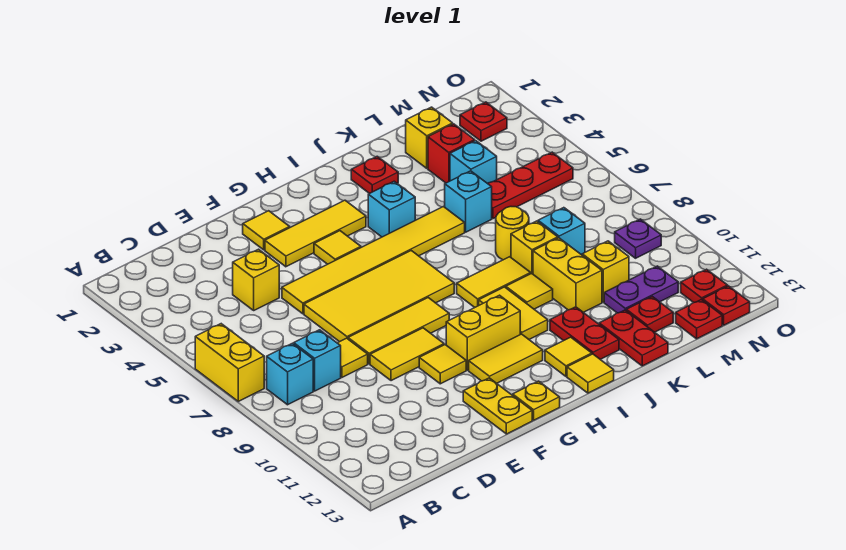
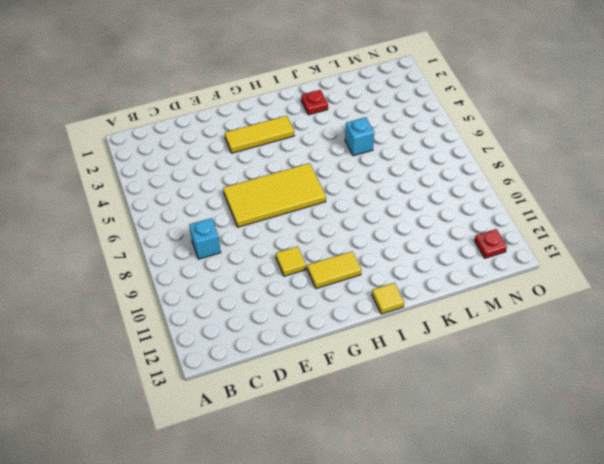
none -> yellow 1x2 brick [195,324,264,401]
none -> cyan 1x1 brick [267,343,313,405]
none -> yellow 1x1 brick [233,249,279,310]
none -> yellow 1x1 tile [338,338,368,377]

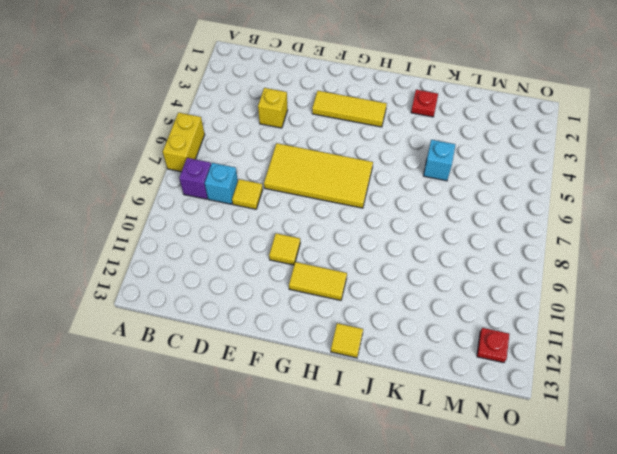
purple 1x1 brick [179,158,211,199] -> cyan 1x1 brick [267,343,313,405]
none -> yellow 1x6 tile [282,207,465,314]
none -> yellow 1x3 tile [348,298,449,364]
none -> yellow 1x2 tile [370,328,444,381]
none -> yellow 1x1 tile [243,211,290,250]

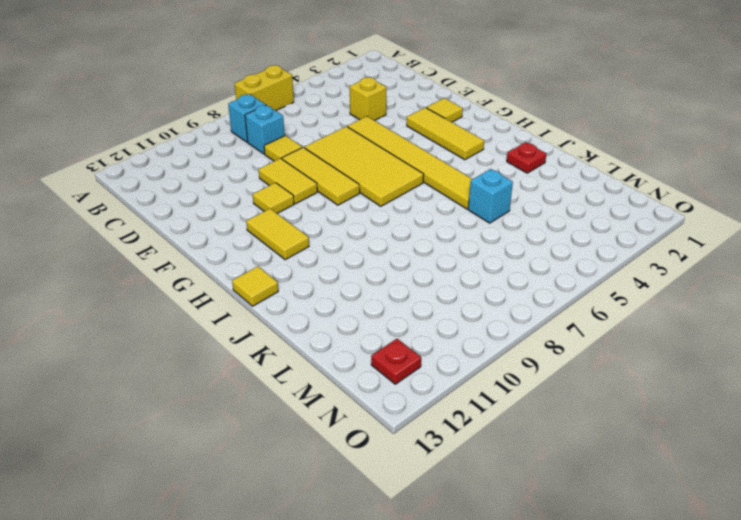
none -> yellow 1x2 plate [463,378,532,434]
none -> yellow 1x1 tile [314,231,361,264]
none -> yellow 1x2 brick [446,295,520,370]
none -> yellow 1x1 plate [513,381,560,420]

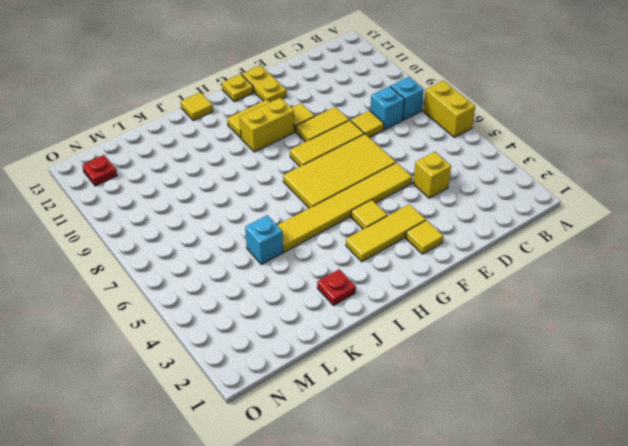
none -> cyan 1x1 brick [368,181,415,237]
none -> yellow 1x2 tile [457,257,531,307]
none -> yellow 1x2 tile [479,287,548,339]
none -> yellow 1x1 tile [545,337,592,376]

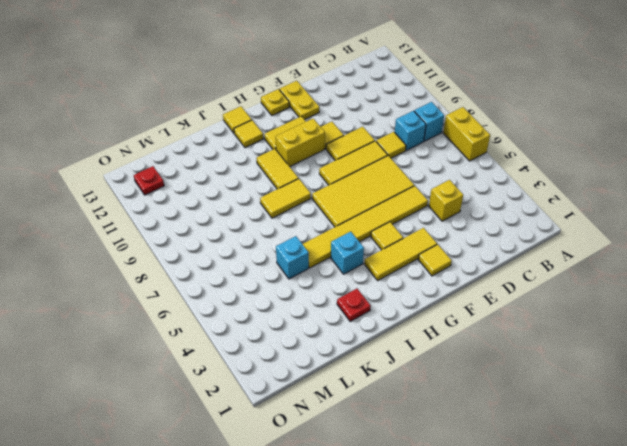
none -> yellow 1x1 tile [506,273,553,309]
none -> red 1x2 plate [550,307,619,359]
none -> yellow 1x1 round brick [496,207,529,260]
none -> yellow 1x1 brick [511,221,558,274]

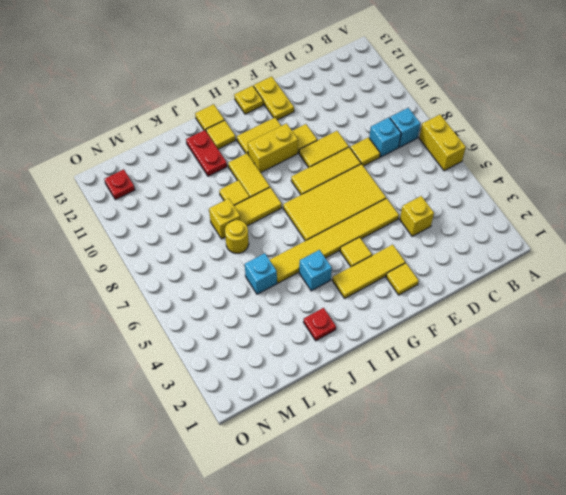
none -> yellow 1x2 brick [533,238,602,312]
none -> red 1x2 plate [599,310,668,366]
none -> yellow 1x1 brick [406,107,453,168]
none -> red 1x1 brick [428,124,475,183]

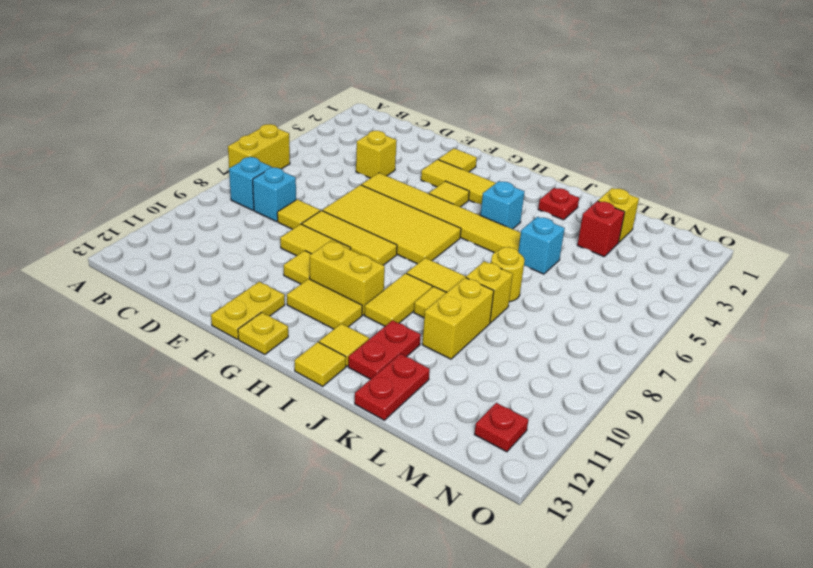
none -> cyan 1x1 brick [450,141,497,184]
none -> red 1x3 plate [488,152,573,219]
none -> cyan 1x1 brick [538,208,585,255]
none -> yellow 1x1 brick [582,241,629,302]

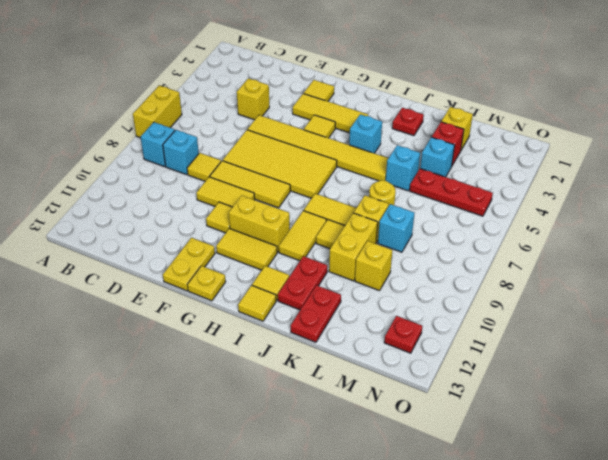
none -> purple 1x2 plate [604,266,678,313]
none -> red 1x1 plate [626,297,673,332]
none -> red 1x1 plate [676,300,722,339]
none -> red 1x1 plate [460,102,507,141]

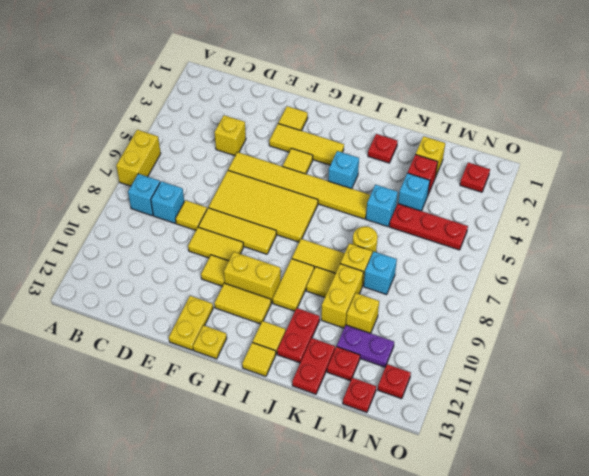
none -> purple 1x1 plate [615,219,661,258]
none -> red 1x1 plate [703,286,750,325]

